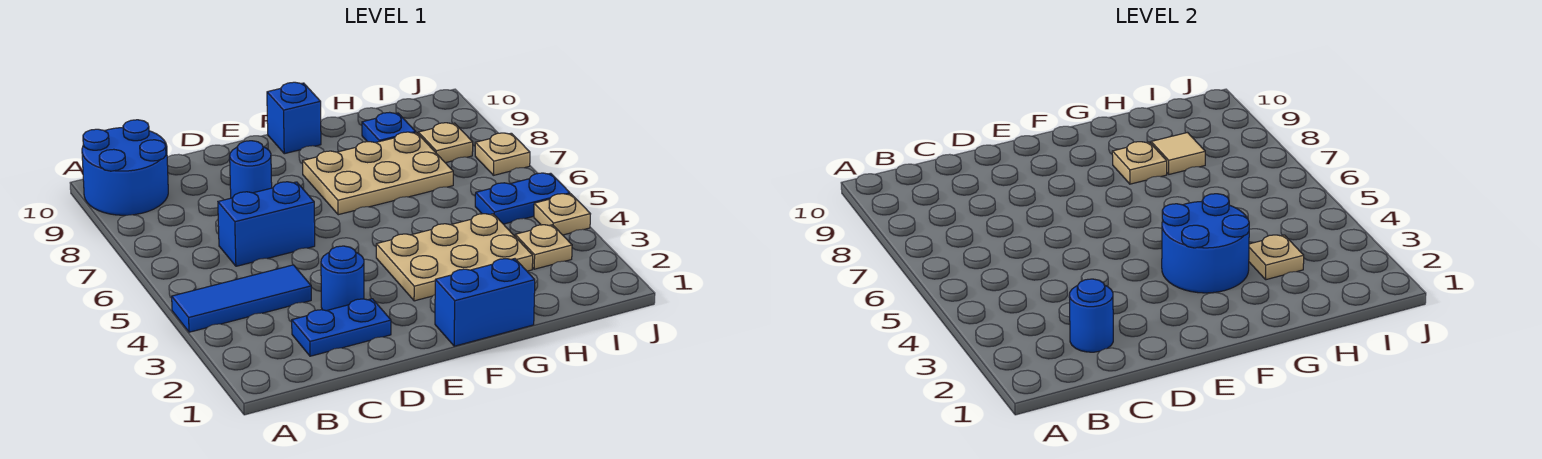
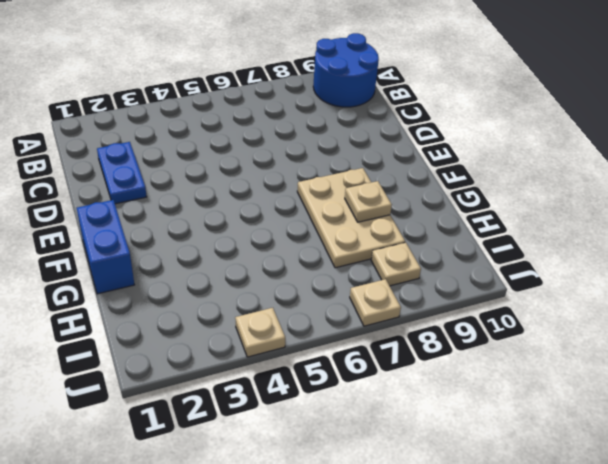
none -> blue 1x3 tile [172,265,311,332]
none -> blue 1x2 brick [218,182,315,266]
none -> blue 1x1 round brick [321,246,364,311]

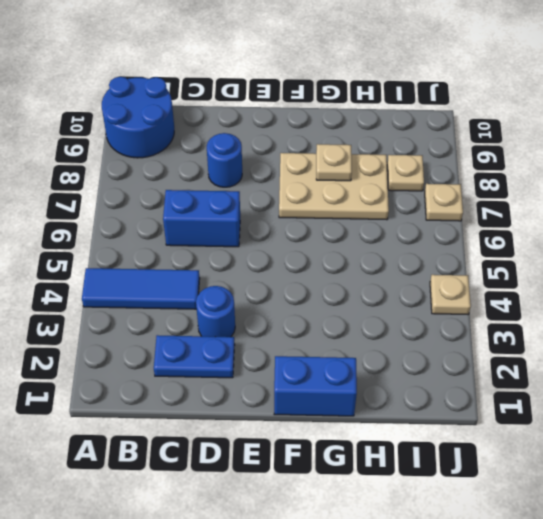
none -> tan 2x3 plate [376,214,533,301]
none -> blue 1x1 brick [267,82,321,154]
none -> blue 1x1 plate [362,112,416,143]

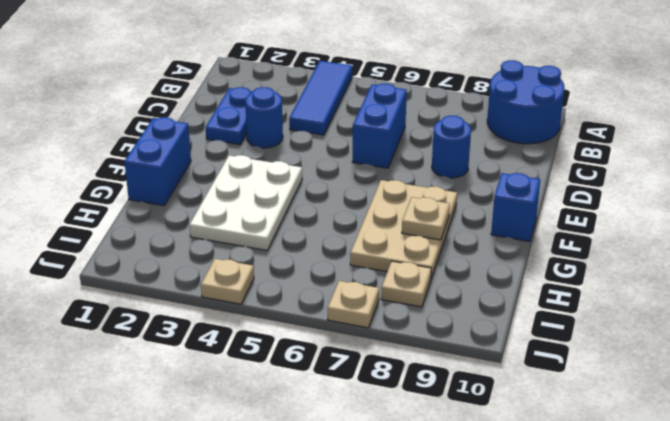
white 2x3 plate [190,155,302,250] -> tan 2x3 plate [376,214,533,301]
none -> blue 1x1 plate [362,112,416,143]
none -> tan 1x1 plate [515,225,572,269]
none -> blue 1x2 plate [475,173,570,224]

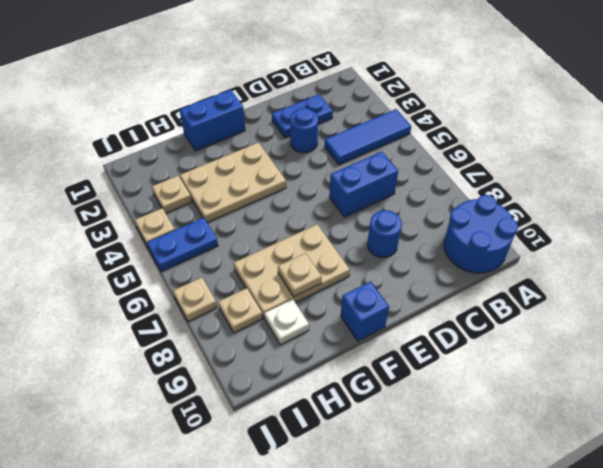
white 1x1 plate [264,299,309,345] -> blue 1x1 plate [362,112,416,143]
none -> blue 1x1 round brick [1069,279,1113,352]
none -> blue 2x2 round brick [1162,194,1249,293]
none -> tan 1x1 plate [1249,235,1304,280]

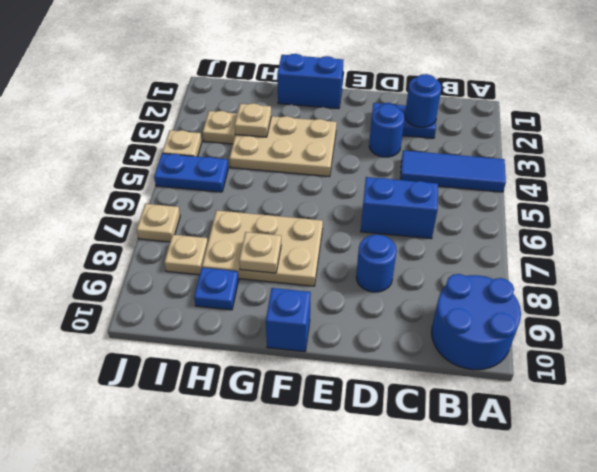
none -> blue 2x2 round brick [1162,194,1249,293]
none -> tan 1x1 tile [1151,133,1205,174]

